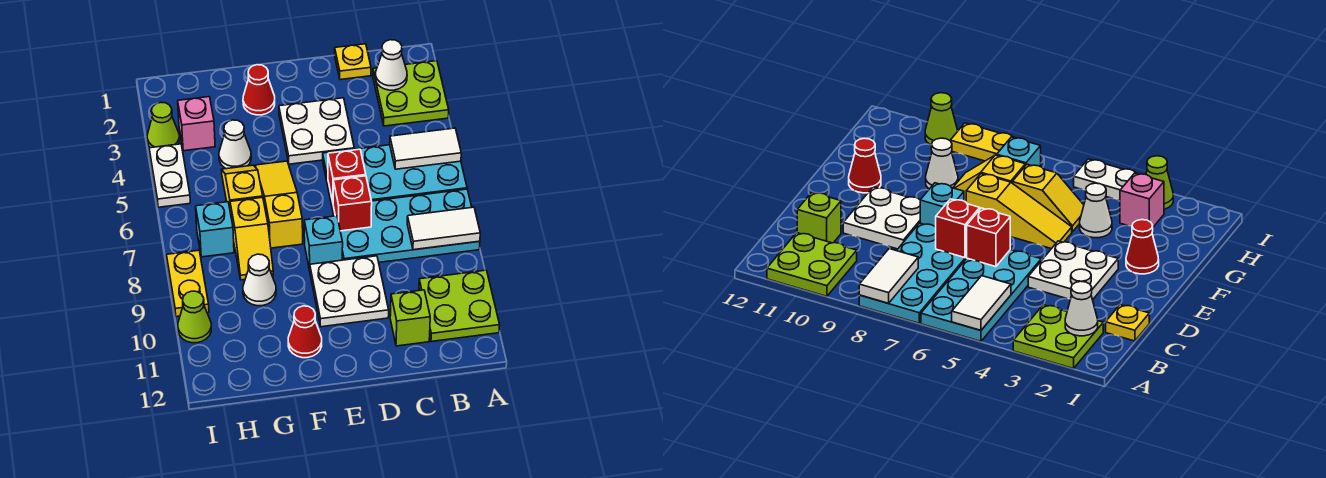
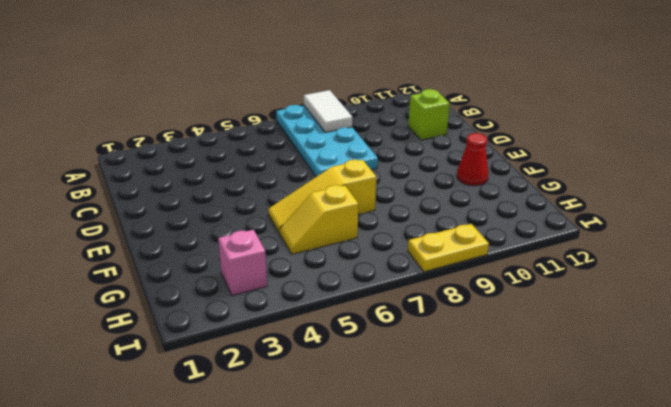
none -> lime 2x2 plate [373,61,449,126]
none -> cyan 2x4 plate [323,145,467,210]
none -> lime 2x2 plate [419,270,500,342]

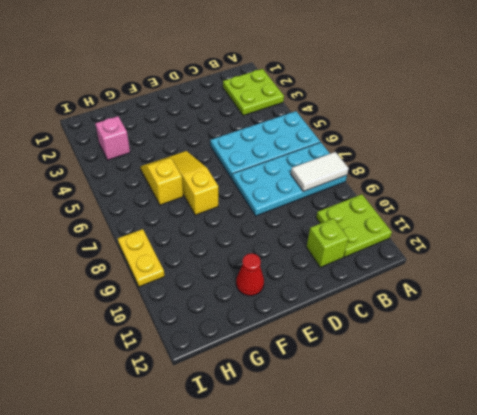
none -> yellow 1x1 plate [335,44,371,80]
none -> white 2x2 plate [279,98,354,164]
none -> white 2x2 plate [310,256,389,327]

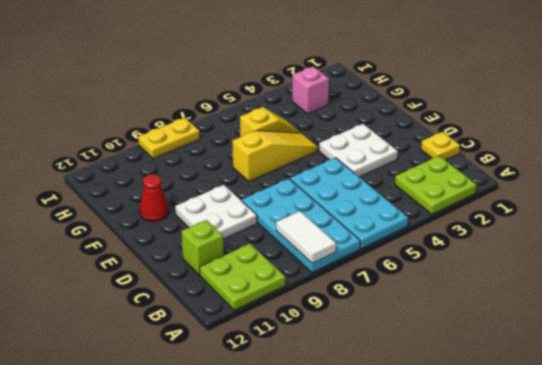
none -> cyan 1x1 brick [304,216,343,270]
none -> red 1x1 cone [243,65,275,115]
none -> white 1x1 cone [219,120,251,169]

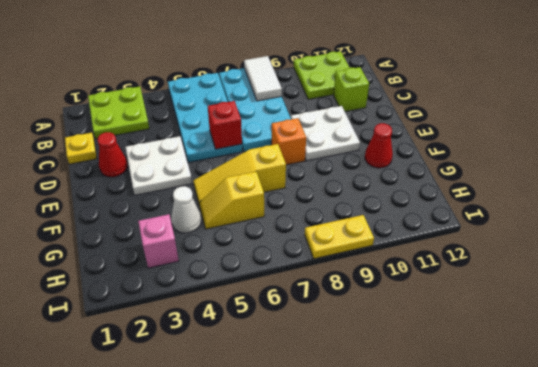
red 1x1 cone [97,132,127,177] -> red 1x1 cone moved to [243,65,275,115]
orange 1x1 brick [271,118,306,165] -> cyan 1x1 brick [304,216,343,270]
none -> yellow 1x2 slope [230,197,273,280]
none -> white 1x1 cone [243,254,276,306]
none -> cyan 1x1 brick [196,202,234,257]

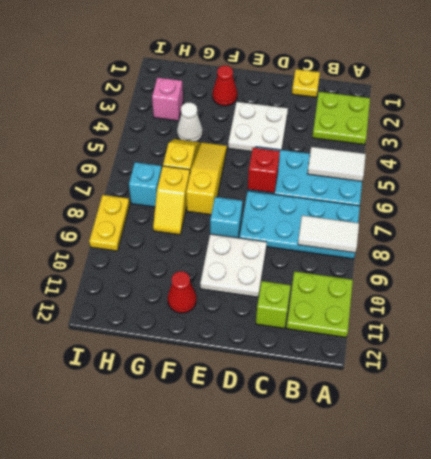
none -> white 1x1 cone [243,254,276,306]
none -> lime 1x1 cone [147,102,180,148]
none -> white 1x2 plate [149,144,190,207]

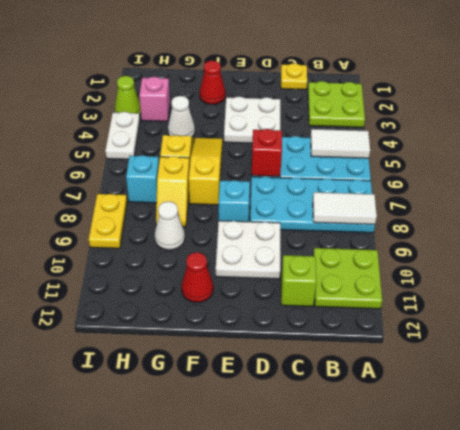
none -> lime 1x1 cone [178,291,211,343]
none -> white 1x1 cone [376,40,407,90]
none -> red 1x1 brick [333,176,372,231]

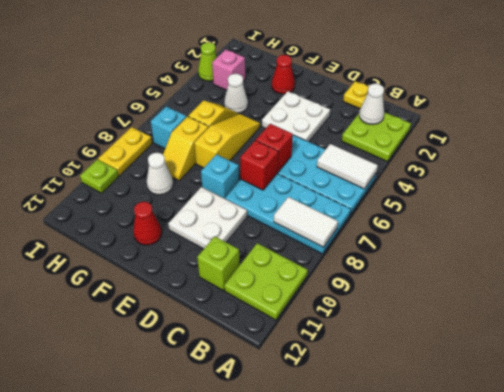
lime 1x1 plate [80,159,119,193] -> lime 1x1 cone [178,291,211,343]
none -> white 1x2 plate [149,144,190,207]

